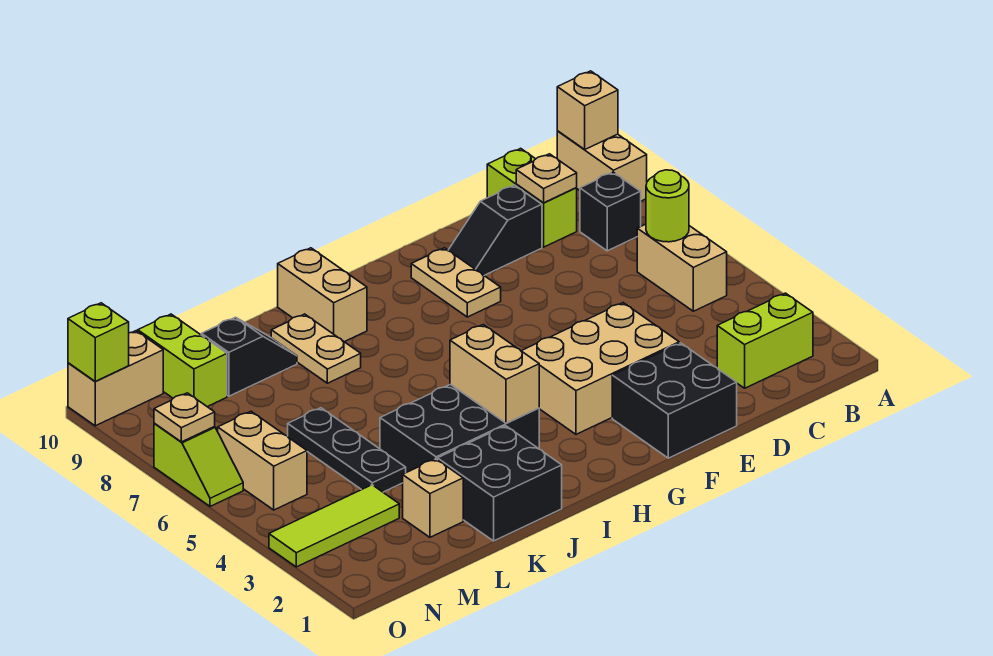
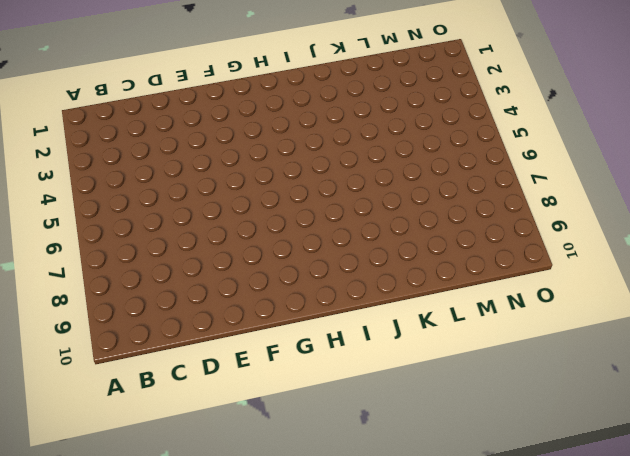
none -> tan 1x2 brick [557,131,647,201]
none -> lime 1x2 brick [717,293,813,388]
none -> tan 1x2 brick [637,224,727,311]

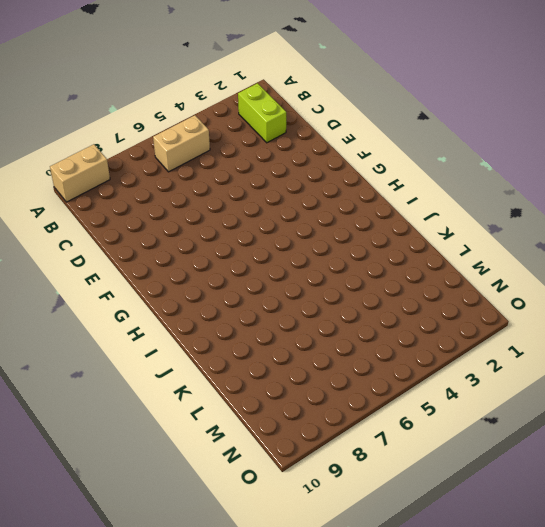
none -> black 1x1 brick [580,172,641,251]
none -> lime 1x2 brick [487,148,577,247]
none -> black 1x2 slope [448,185,542,276]

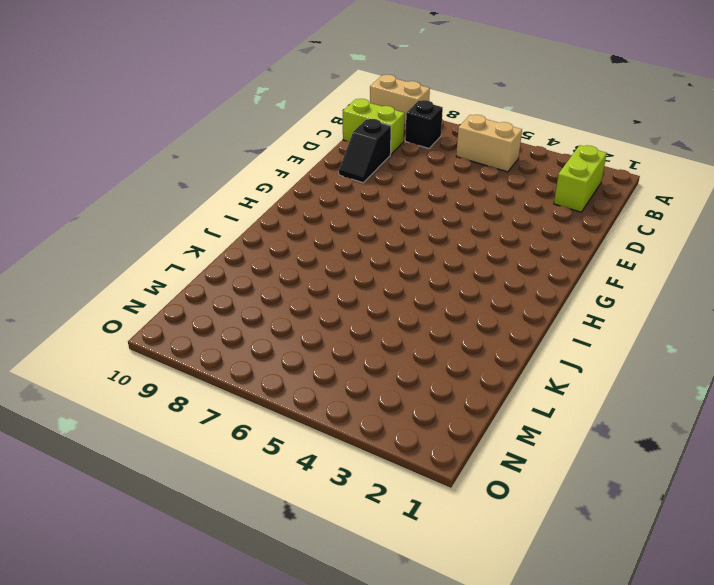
none -> black 2x2 brick [612,343,737,458]
none -> tan 2x3 brick [522,303,679,434]
none -> tan 1x2 plate [411,248,501,317]

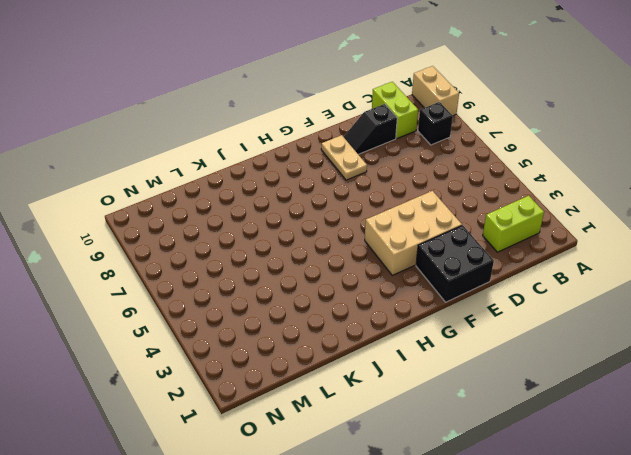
none -> tan 1x2 brick [637,224,727,311]
none -> black 2x3 brick [380,384,539,473]
none -> tan 1x2 brick [278,248,367,342]

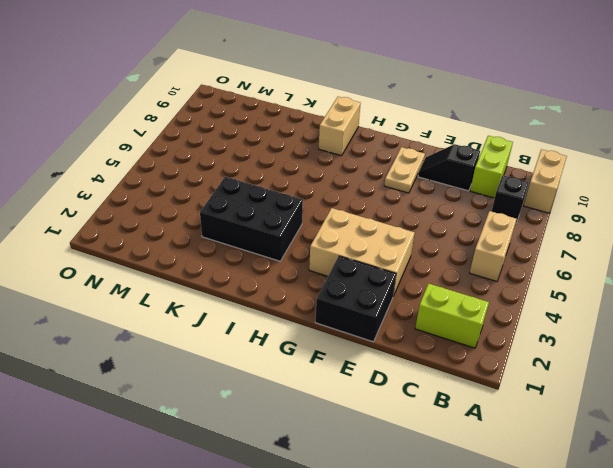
none -> black 2x2 brick [438,426,562,541]
none -> tan 1x2 plate [271,314,361,383]
none -> black 1x2 slope [201,317,297,396]

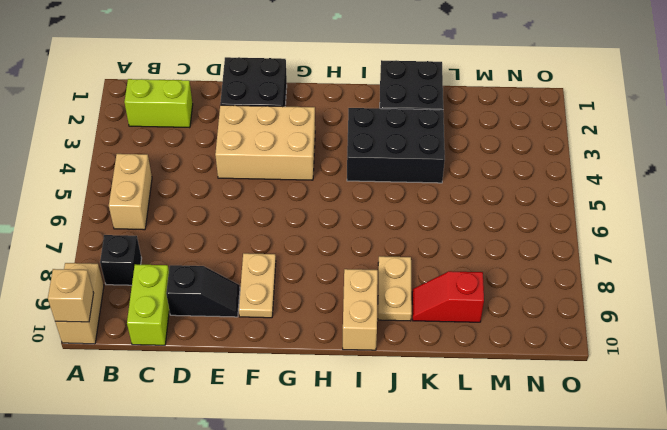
red 1x2 slope [412,271,484,322] -> black 1x2 slope [201,317,297,396]
none -> tan 1x1 brick [403,459,463,537]
none -> black 1x3 plate [288,408,406,492]
none -> lime 1x3 tile [269,485,399,567]

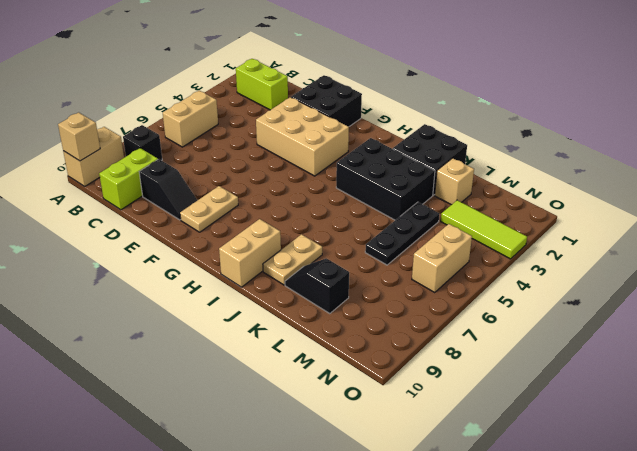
none -> lime 1x2 brick [138,314,227,407]
none -> tan 1x2 brick [68,331,163,426]
none -> lime 1x2 slope [154,423,243,506]

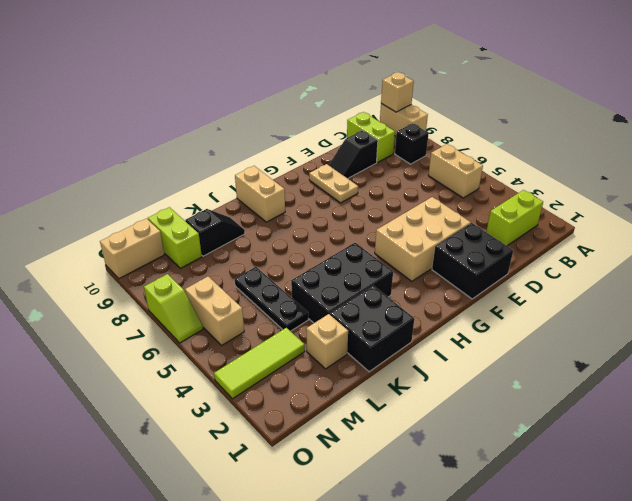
none -> tan 1x2 plate [271,314,361,383]
none -> lime 1x1 round brick [646,170,689,242]
none -> tan 1x1 plate [516,154,577,203]

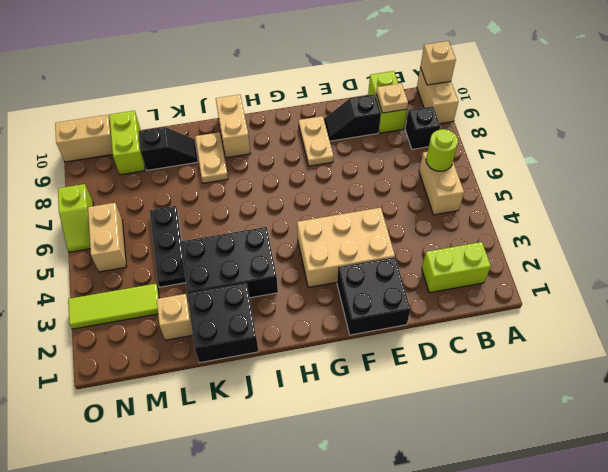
none -> tan 1x2 brick [450,325,539,423]
none -> tan 1x1 plate [154,393,215,442]
none -> lime 1x1 brick [68,303,129,381]

